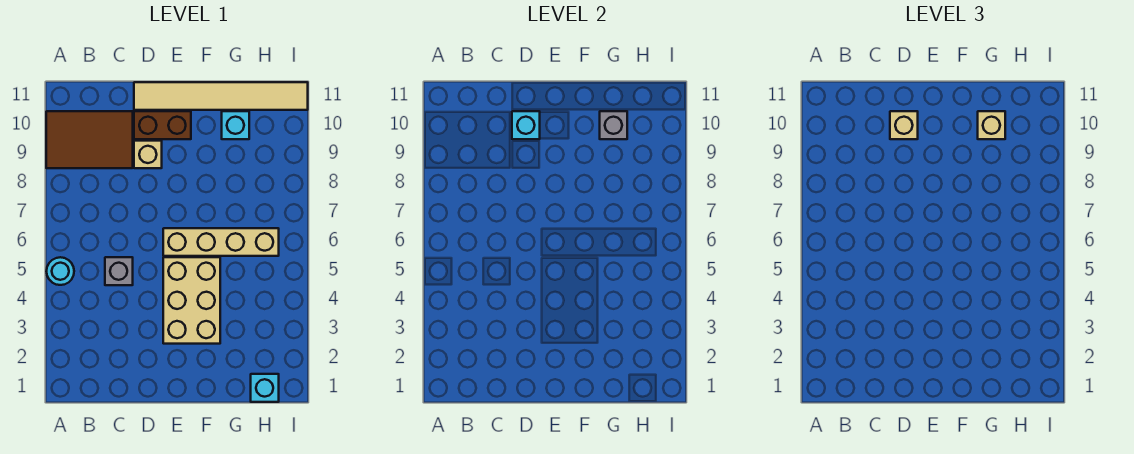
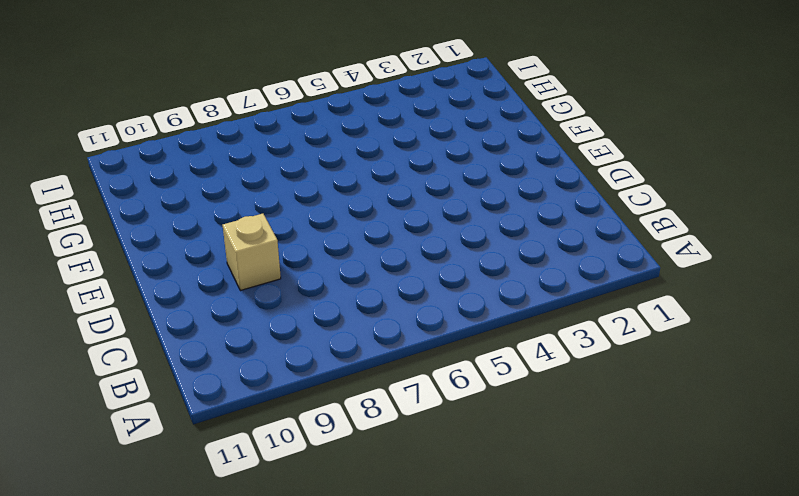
none -> cyan 1x1 round brick [46,257,74,285]
none -> brown 2x3 tile [46,111,133,168]
none -> grey 1x1 brick [105,257,133,285]

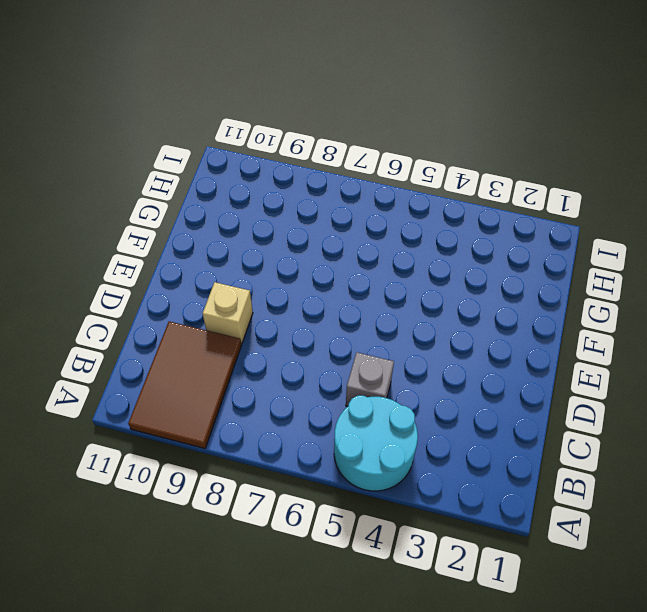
cyan 2x2 round brick [334,396,418,491] -> cyan 1x1 round brick [46,257,74,285]
none -> brown 1x2 brick [134,111,191,139]
none -> tan 1x6 tile [134,82,308,110]
none -> tan 2x3 brick [163,257,220,344]

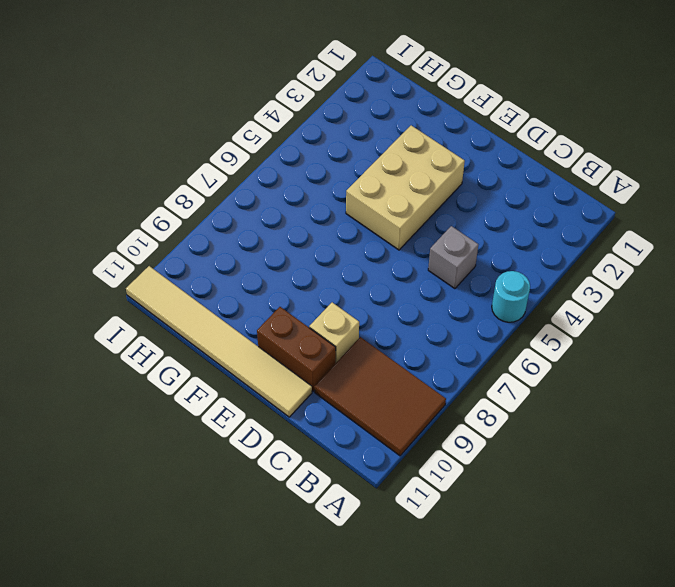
none -> tan 1x4 brick [163,228,279,256]
none -> cyan 1x1 brick [222,111,249,139]
none -> cyan 1x1 brick [251,374,279,402]

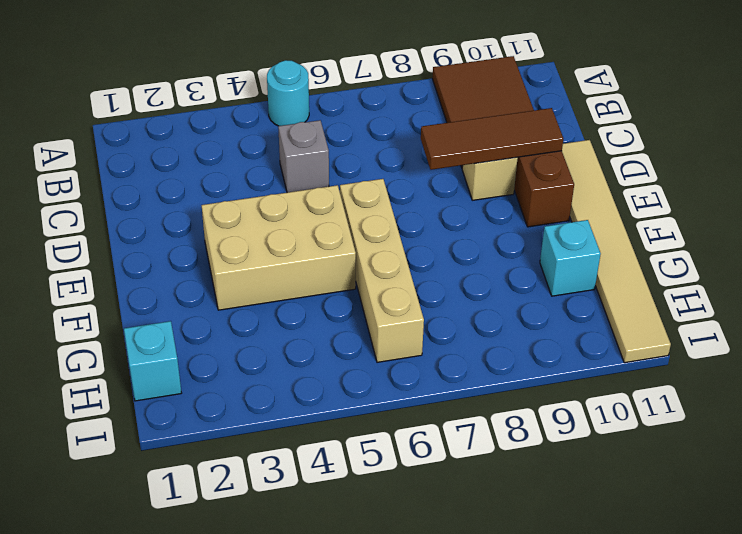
brown 1x3 tile [421,108,563,170] -> cyan 1x1 brick [512,111,540,139]
none -> grey 1x1 brick [600,111,627,139]
none -> tan 1x1 brick [890,111,918,139]
none -> tan 1x1 brick [978,111,1005,139]

